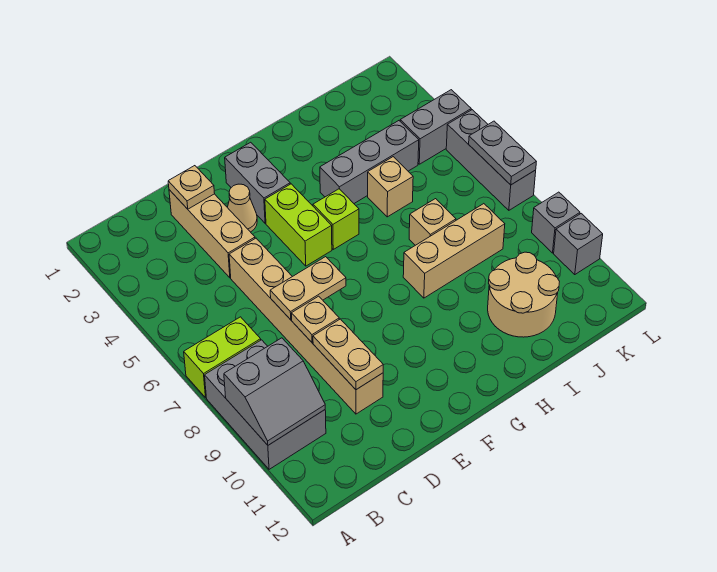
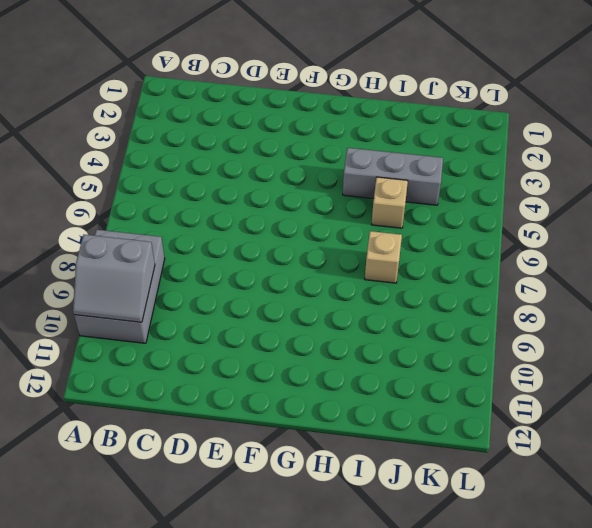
none -> lime 1x2 brick [184,317,261,398]
none -> tan 1x3 brick [169,190,255,278]
none -> tan 1x6 brick [229,238,383,414]

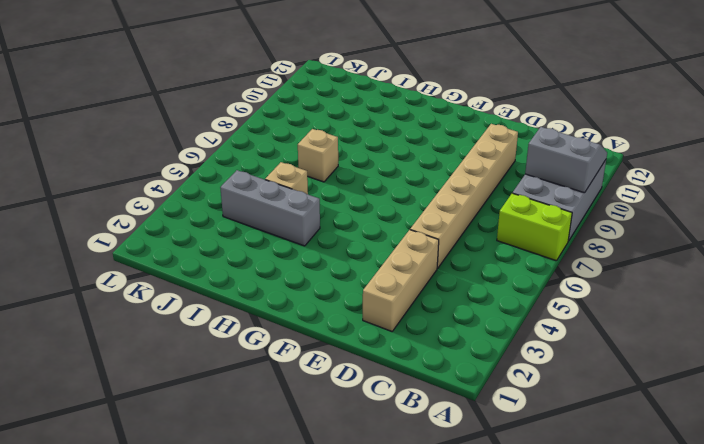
none -> tan 1x1 cone [227,184,257,232]
none -> grey 1x2 brick [225,142,290,223]
none -> lime 1x2 brick [265,184,332,266]

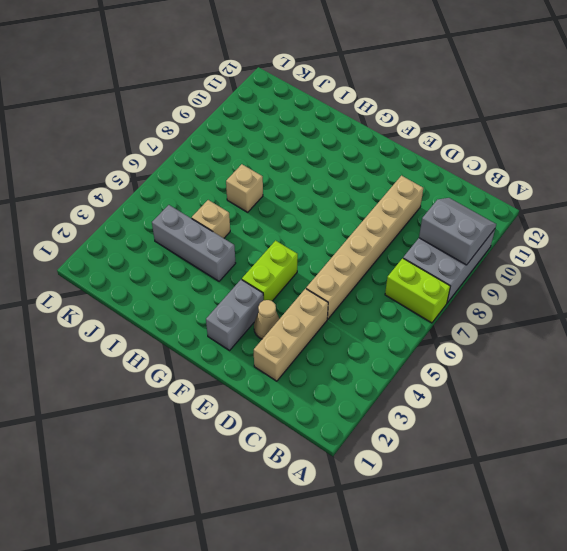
none -> lime 1x1 brick [313,189,359,249]
none -> tan 1x3 brick [403,204,505,298]
none -> tan 2x2 round brick [488,252,559,337]

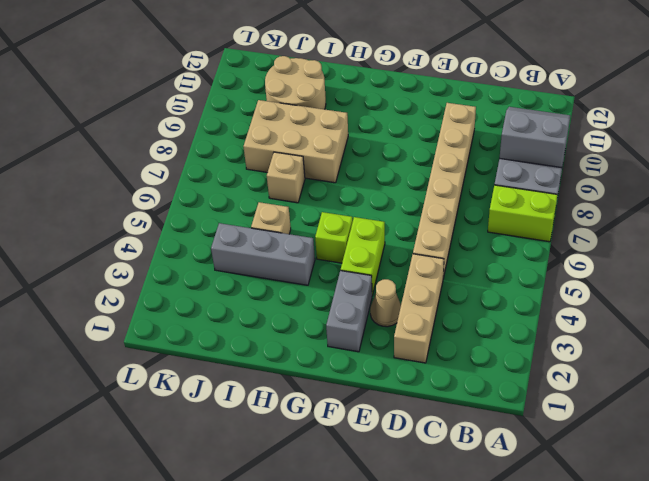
tan 2x3 brick [243,100,348,183] -> tan 1x3 brick [403,204,505,298]
none -> grey 1x2 brick [400,90,471,164]
none -> grey 1x3 brick [446,110,536,210]
none -> grey 1x1 brick [532,192,580,253]

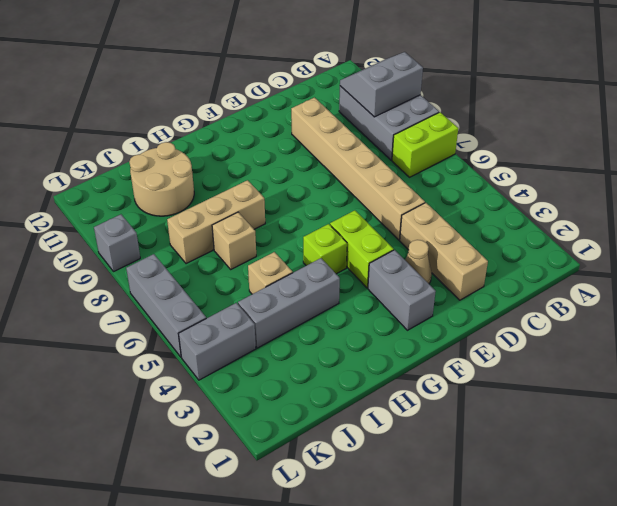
none -> grey 1x1 brick [554,214,603,275]
none -> tan 1x1 plate [168,166,215,209]
none -> tan 1x2 plate [270,257,346,320]

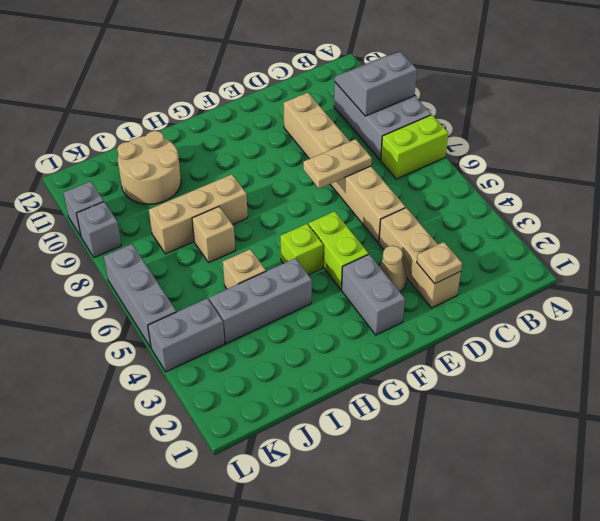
none -> tan 1x1 plate [292,296,339,343]
none -> tan 1x2 plate [313,319,383,390]
none -> grey 1x2 plate [469,121,536,185]

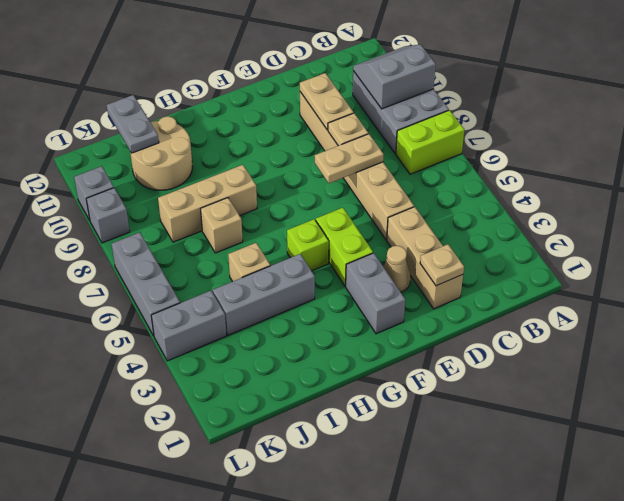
grey 1x2 plate [107,95,159,153] -> grey 1x2 plate moved to [469,121,536,185]

